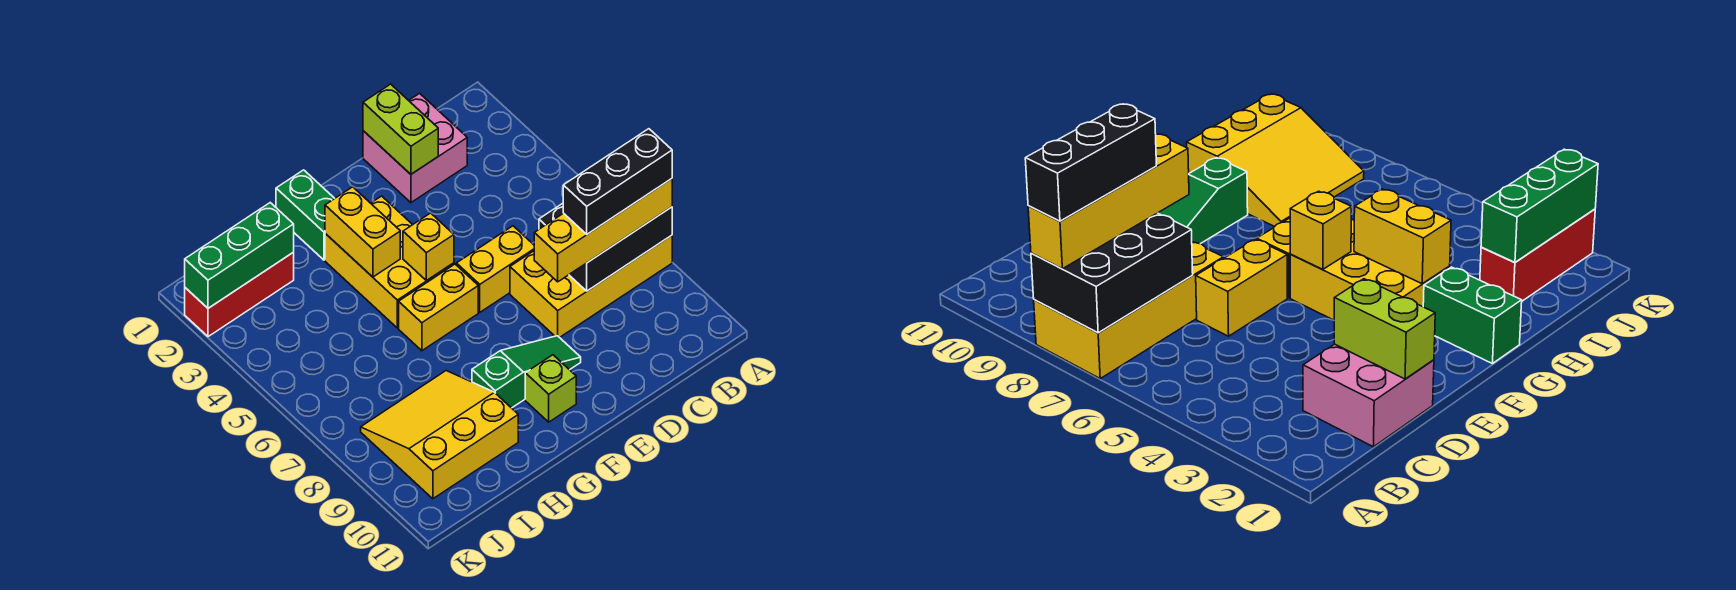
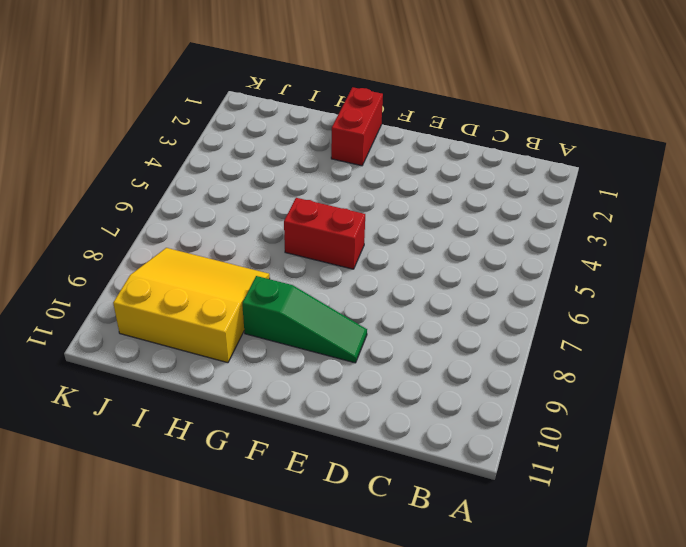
red 1x2 brick [284,198,365,269] -> yellow 1x2 brick [399,264,478,351]
red 1x2 brick [331,87,383,166] -> green 1x2 brick [276,170,335,260]
none -> yellow 2x4 brick [510,235,672,337]
none -> pink 2x2 brick [363,93,467,203]
none -> yellow 1x2 brick [456,226,534,312]

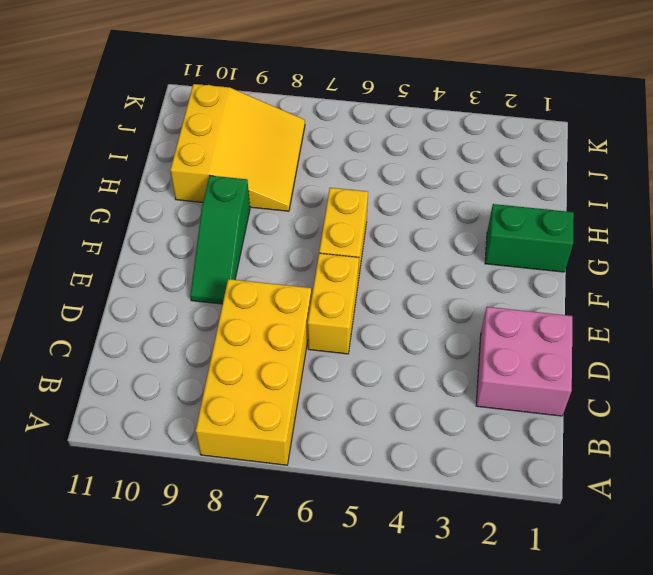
none -> yellow 2x3 brick [325,196,454,328]
none -> lime 1x1 brick [525,355,576,422]
none -> red 1x3 brick [185,253,294,337]

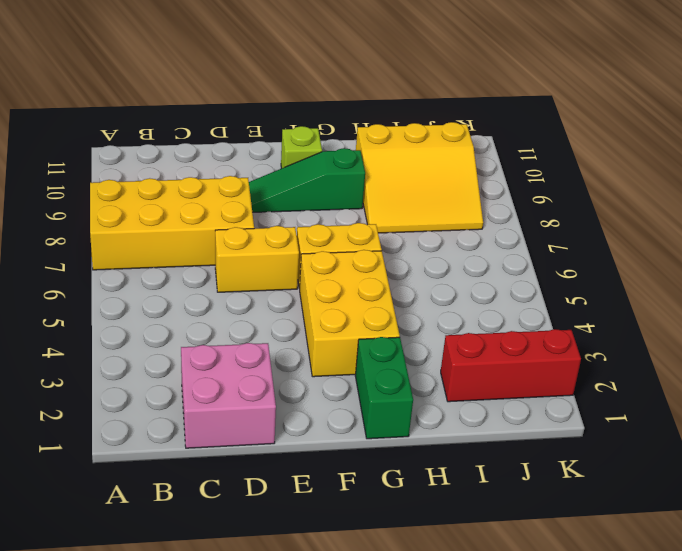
none -> black 2x3 brick [539,203,672,291]
none -> lime 1x2 brick [363,84,438,174]
none -> yellow 1x1 brick [403,213,454,281]

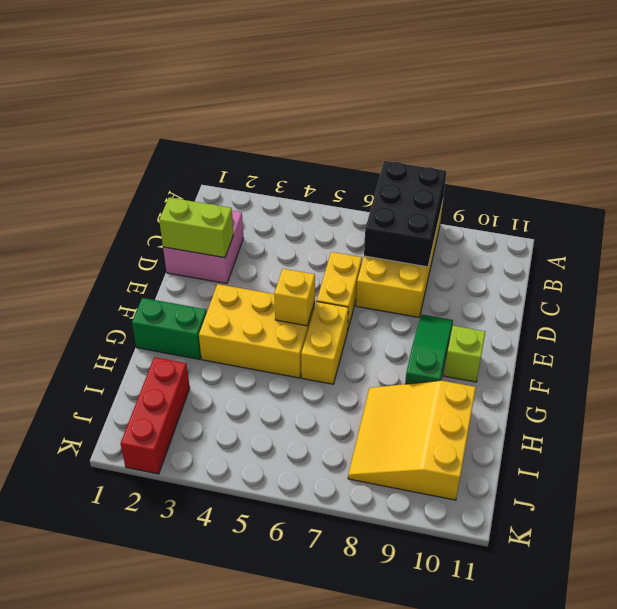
none -> yellow 1x2 brick [325,187,400,277]
none -> green 1x3 brick [185,203,294,308]
none -> yellow 1x4 brick [534,179,672,282]

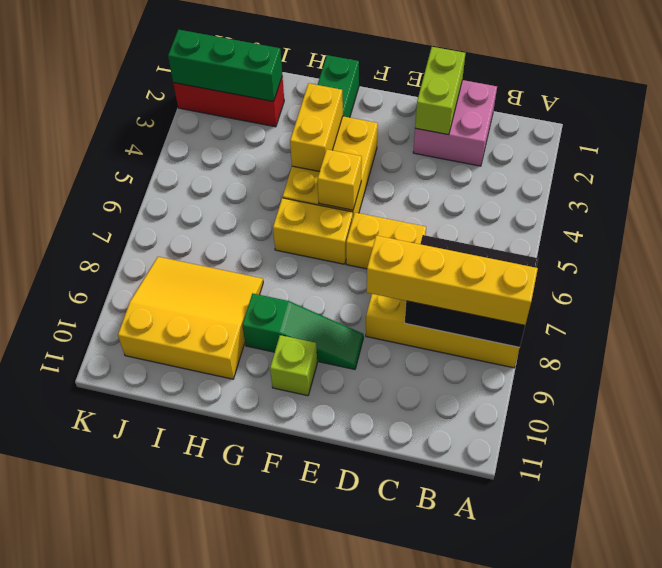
none -> black 1x3 brick [563,129,672,234]

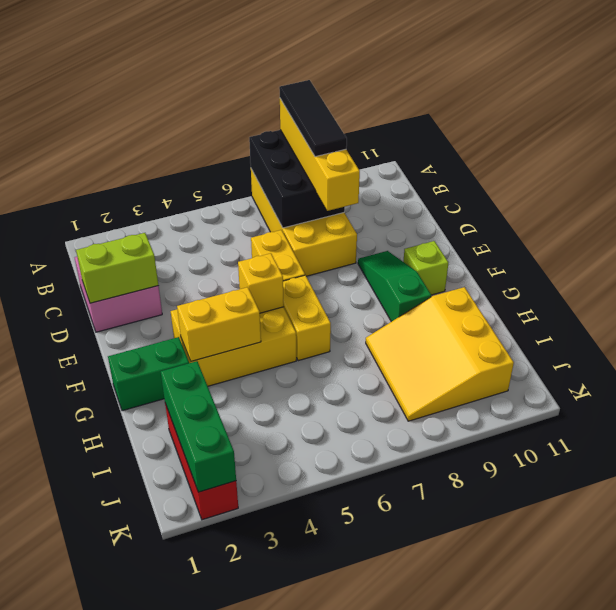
black 1x3 tile [279,80,347,157] -> black 1x3 brick [563,129,672,234]

